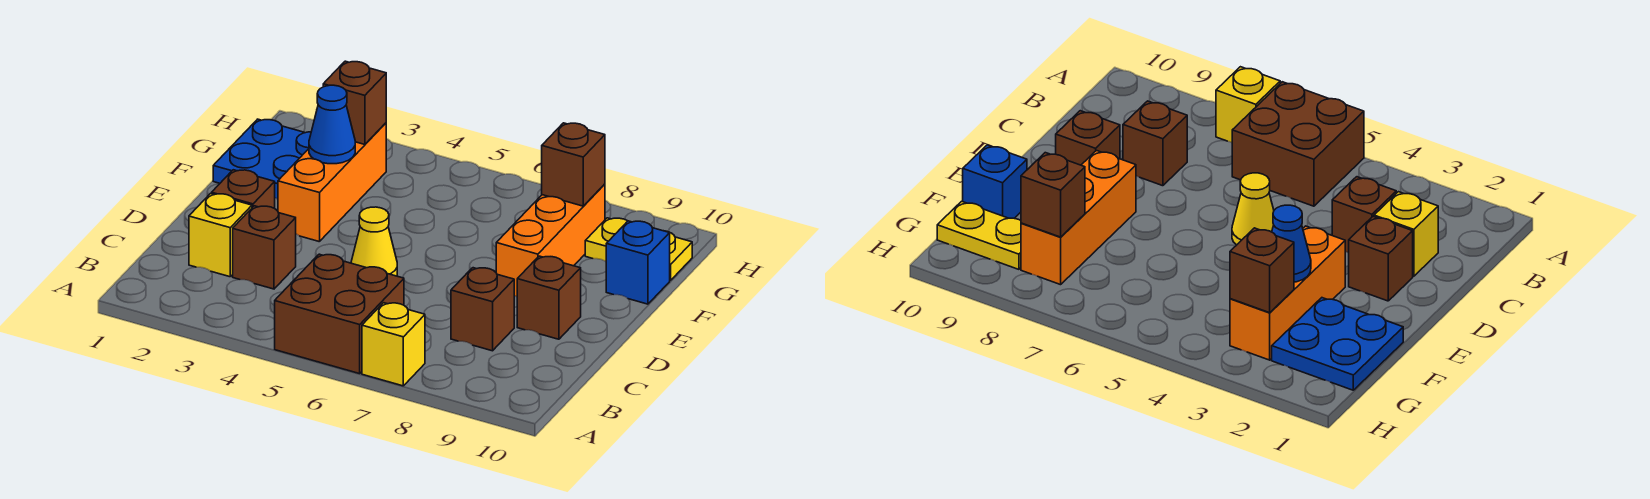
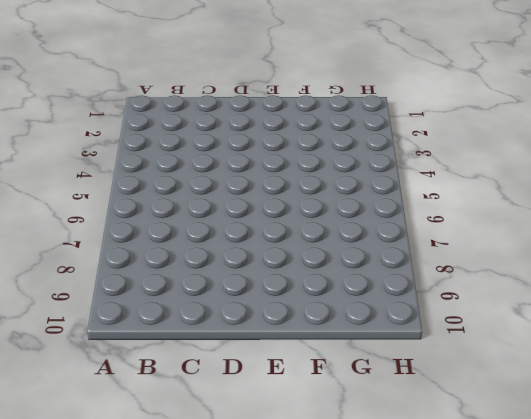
none -> brown 2x2 brick [275,254,404,374]
none -> yellow 1x1 brick [362,303,425,386]
none -> yellow 1x1 brick [189,194,252,277]

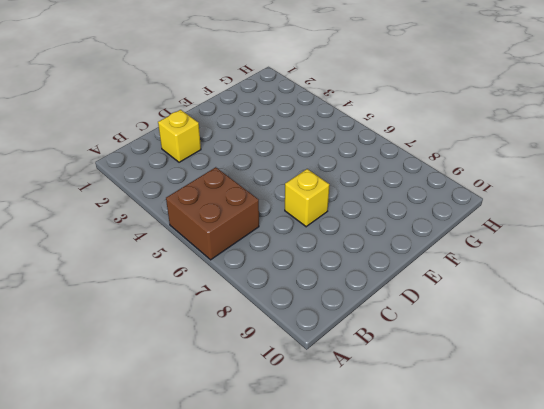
yellow 1x1 brick [285,169,329,227] -> yellow 1x1 brick moved to [362,303,425,386]
none -> brown 1x1 brick [233,206,296,289]
none -> brown 1x1 brick [451,268,514,351]
none -> brown 1x1 brick [212,170,275,208]

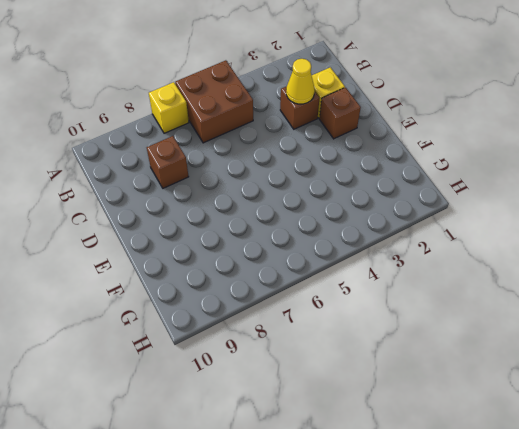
yellow 1x1 cone [286,59,315,104] -> yellow 1x1 cone moved to [351,207,397,276]
none -> brown 1x1 brick [517,256,581,339]
none -> orange 1x3 brick [278,123,386,242]
none -> orange 1x3 brick [496,184,605,297]

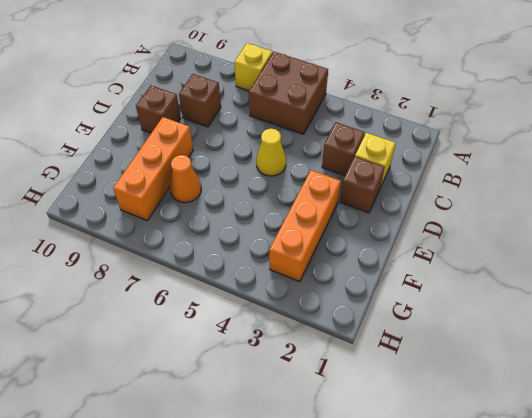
orange 1x1 cone [170,155,201,203] -> none
none -> blue 2x2 plate [213,119,311,199]
none -> blue 1x1 brick [606,221,670,304]
none -> yellow 1x2 plate [585,218,692,280]

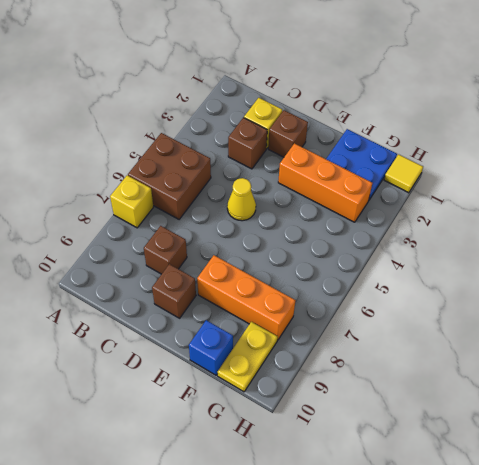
yellow 1x1 tile [384,154,423,193] -> none
none -> blue 1x1 cone [309,85,355,164]
none -> brown 1x1 brick [323,61,386,145]
none -> brown 1x1 brick [542,123,605,206]

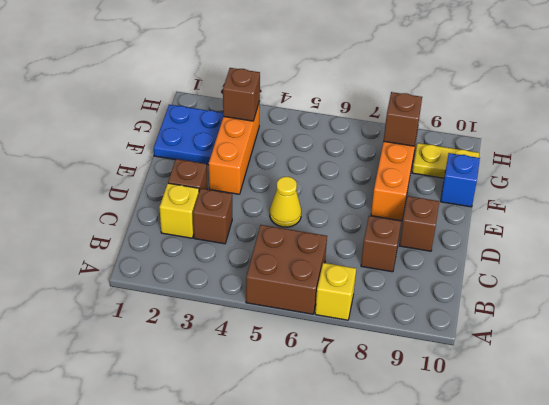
none -> blue 1x1 cone [309,85,355,164]

